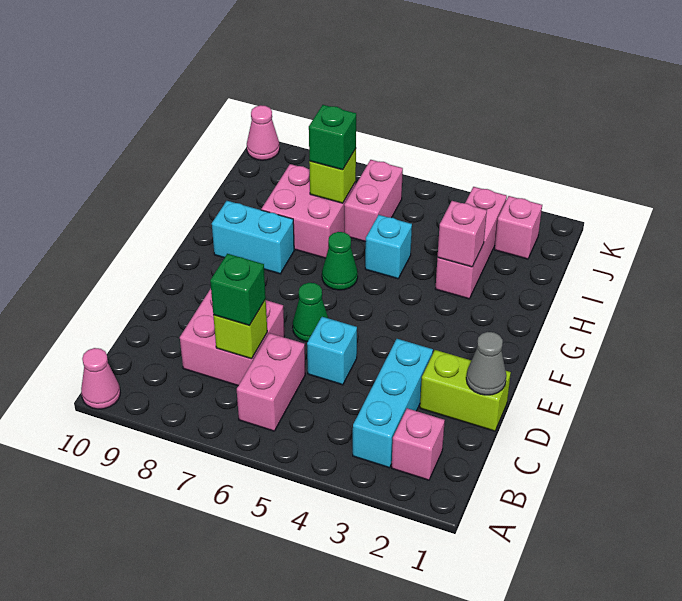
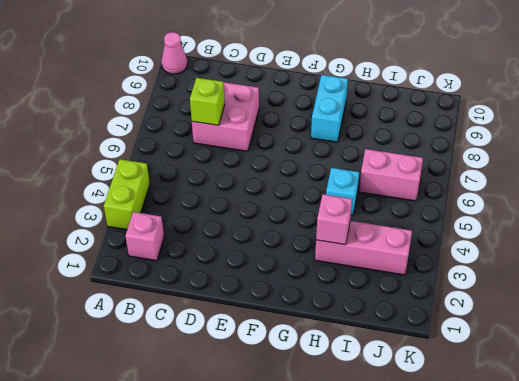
lime 1x2 brick [104,159,150,230] -> lime 1x2 brick moved to [420,350,511,431]
none -> cyan 1x3 brick [353,339,433,468]
none -> pink 1x2 brick [237,333,305,431]
none -> cyan 1x1 brick [307,317,357,385]

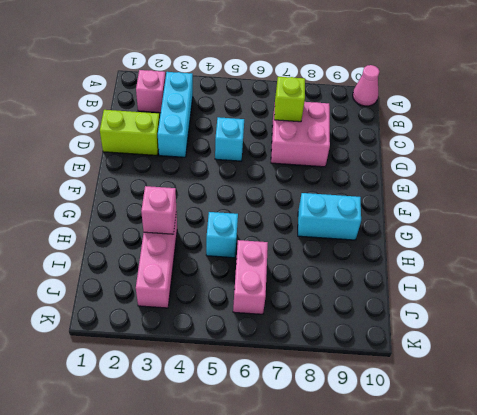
none -> pink 1x2 brick [237,333,305,431]
none -> green 1x1 cone [293,283,328,342]
none -> green 1x1 cone [322,232,358,290]

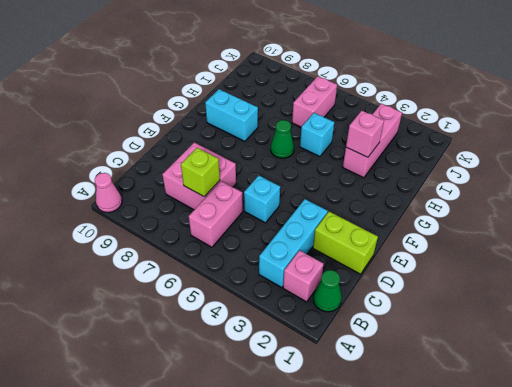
green 1x1 cone [313,270,342,312] -> green 1x1 cone moved to [293,283,328,342]
none -> pink 2x2 brick [261,164,356,258]
none -> pink 1x1 brick [495,196,542,259]
none -> pink 1x1 cone [247,105,280,160]

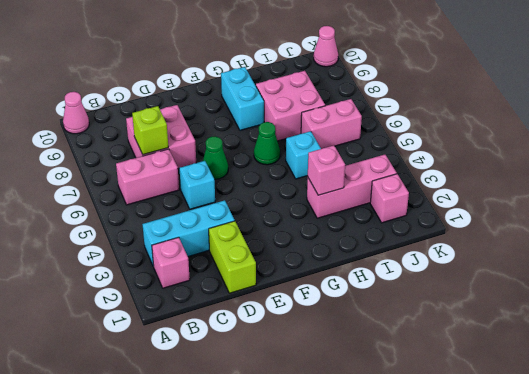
none -> grey 1x1 cone [466,332,507,395]
none -> lime 1x1 brick [309,149,356,203]
none -> green 1x1 brick [210,254,266,326]

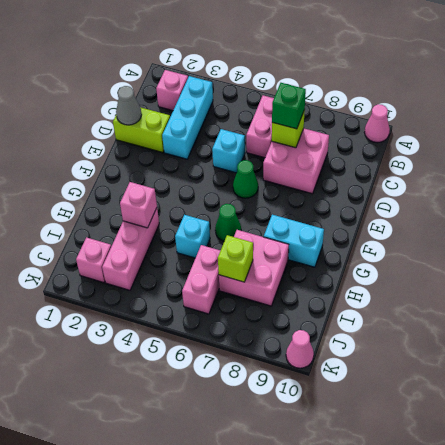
none -> green 1x1 brick [309,105,356,170]

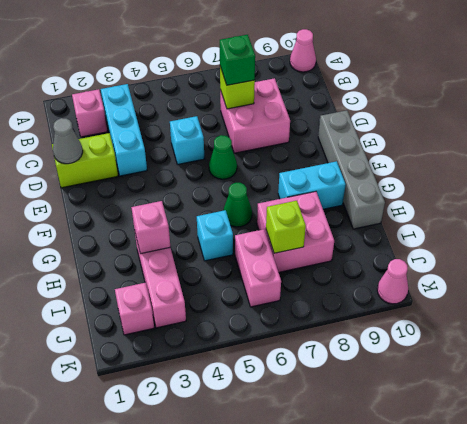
grey 1x4 brick [318,110,385,229] -> none
none -> pink 1x2 brick [237,333,305,431]
none -> green 1x1 brick [309,105,356,170]

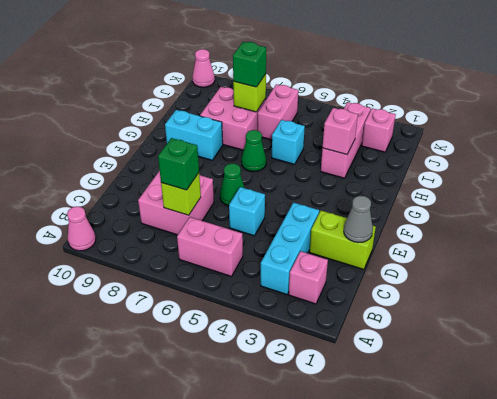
pink 1x2 brick [177,217,243,276] -> pink 1x2 brick turned to [237,333,305,431]

